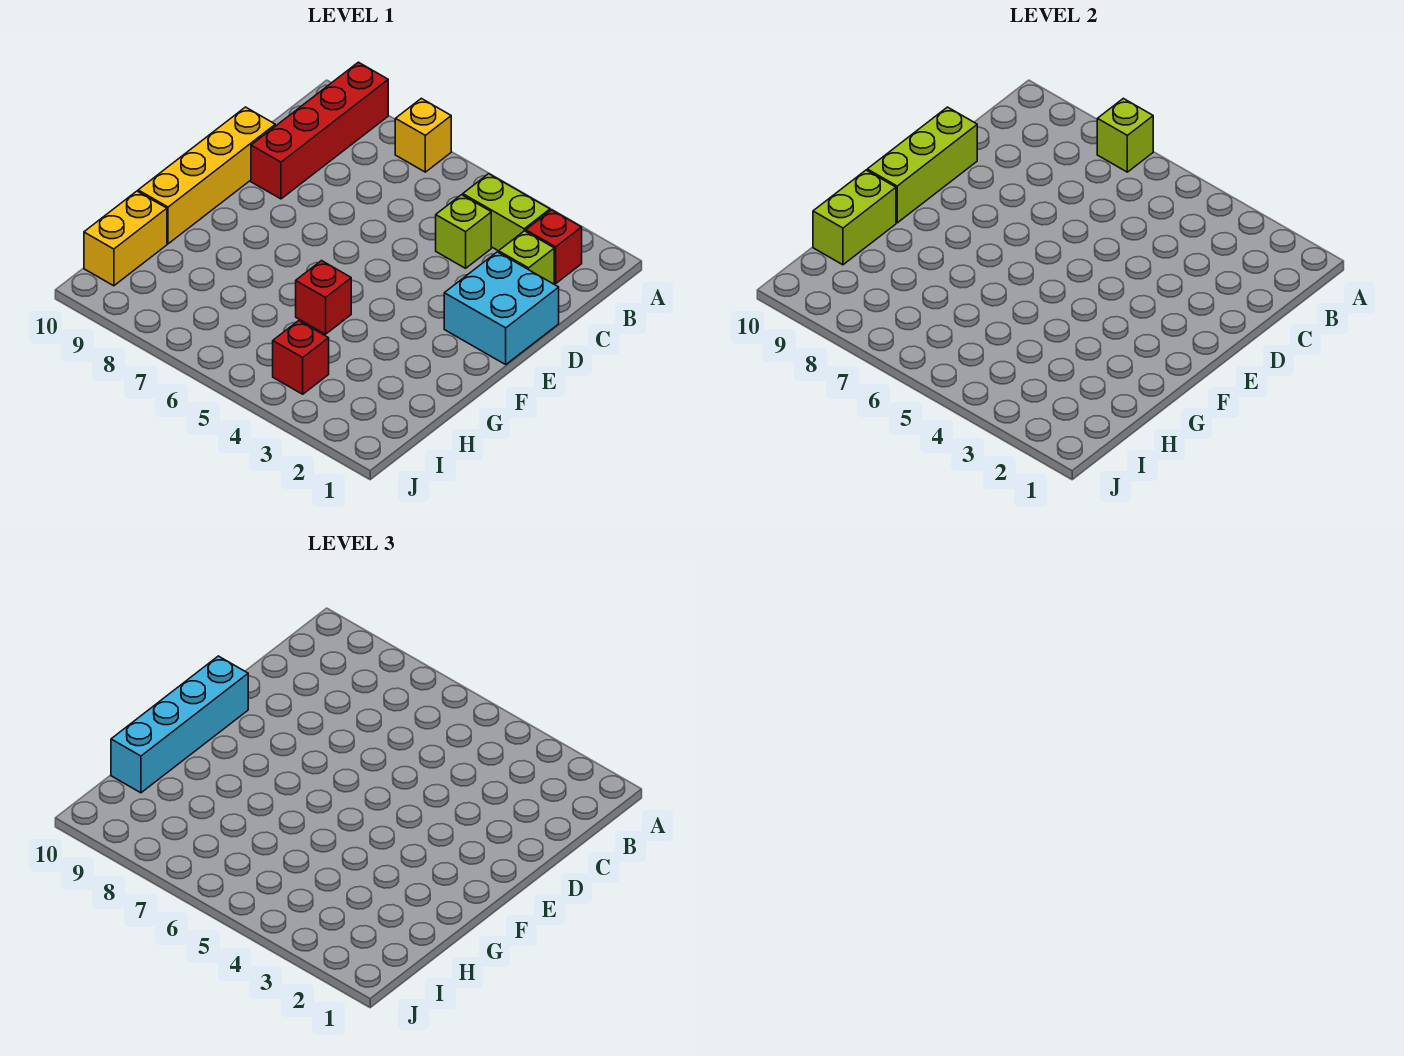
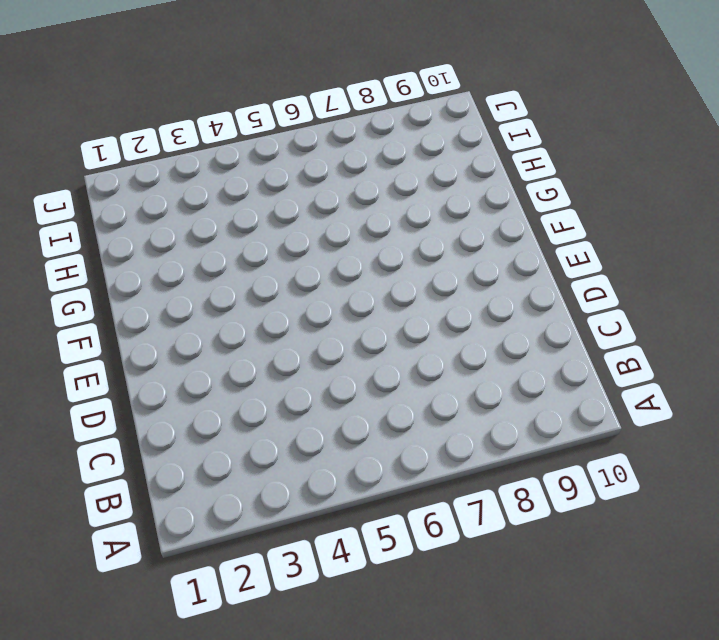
none -> yellow 1x1 brick [395,98,451,172]
none -> red 1x4 brick [251,62,388,199]
none -> red 1x1 brick [526,210,582,283]

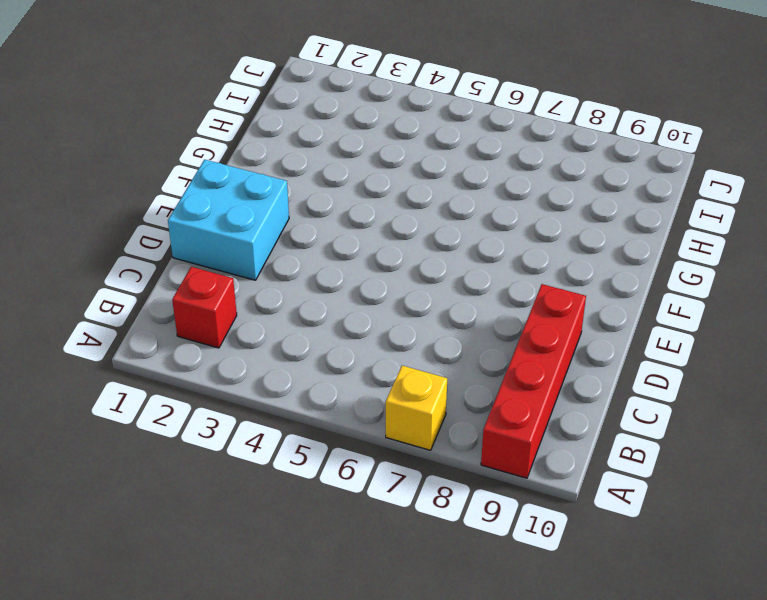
none -> lime 1x2 brick [463,174,550,251]
none -> lime 1x1 brick [499,231,554,284]
none -> lime 1x1 brick [436,195,491,268]

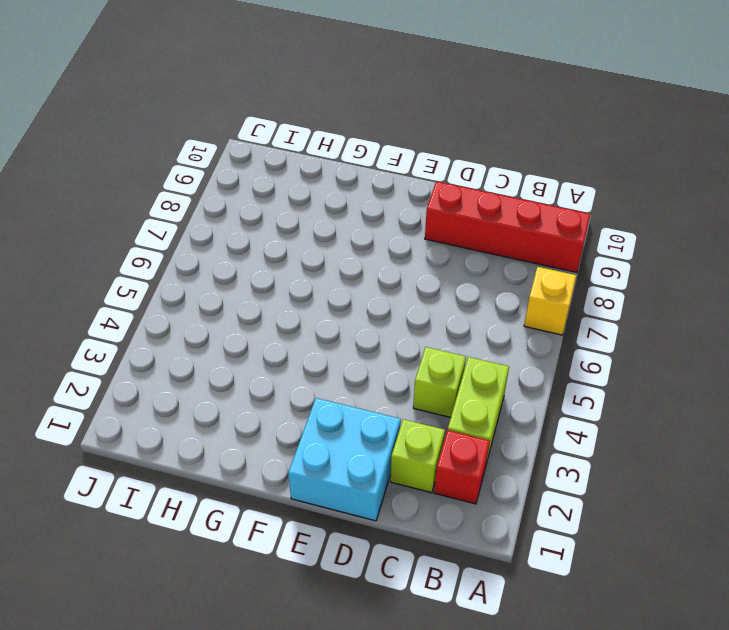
none -> yellow 1x4 brick [138,107,275,244]
none -> red 1x1 brick [296,261,351,334]
none -> yellow 1x2 brick [84,191,167,286]

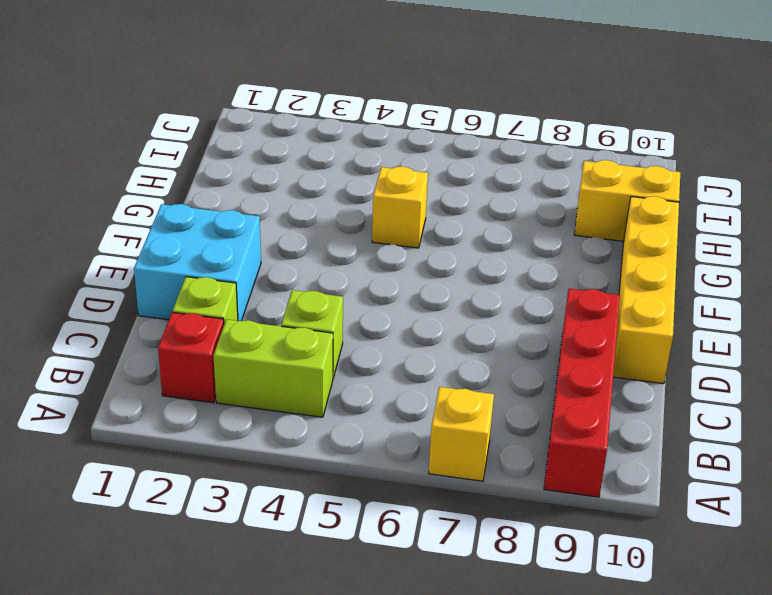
yellow 1x1 brick [372,167,428,248] -> red 1x1 brick [296,261,351,334]
yellow 1x2 brick [574,160,680,241] -> yellow 1x2 brick turned to [84,191,167,286]
none -> red 1x1 brick [273,321,329,394]
none -> lime 1x1 brick [1097,98,1153,172]
none -> lime 1x3 brick [867,107,977,223]

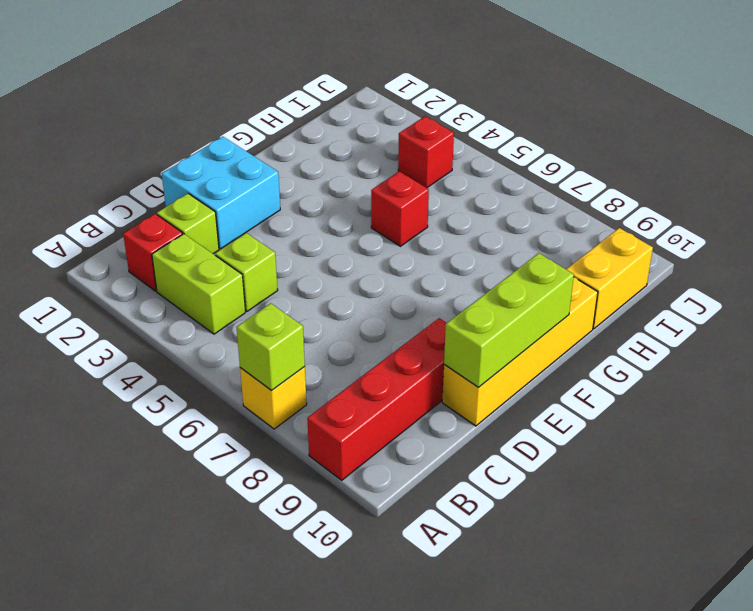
none -> lime 1x2 brick [813,170,896,265]
none -> cyan 1x4 brick [111,656,248,793]

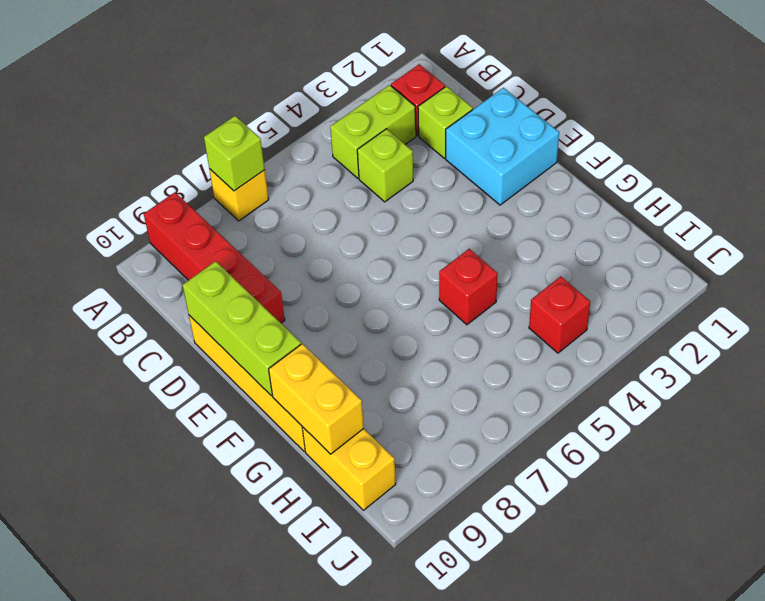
yellow 1x2 brick [269,344,364,454] -> lime 1x2 brick [813,170,896,265]
none -> cyan 1x4 brick [111,656,248,793]

